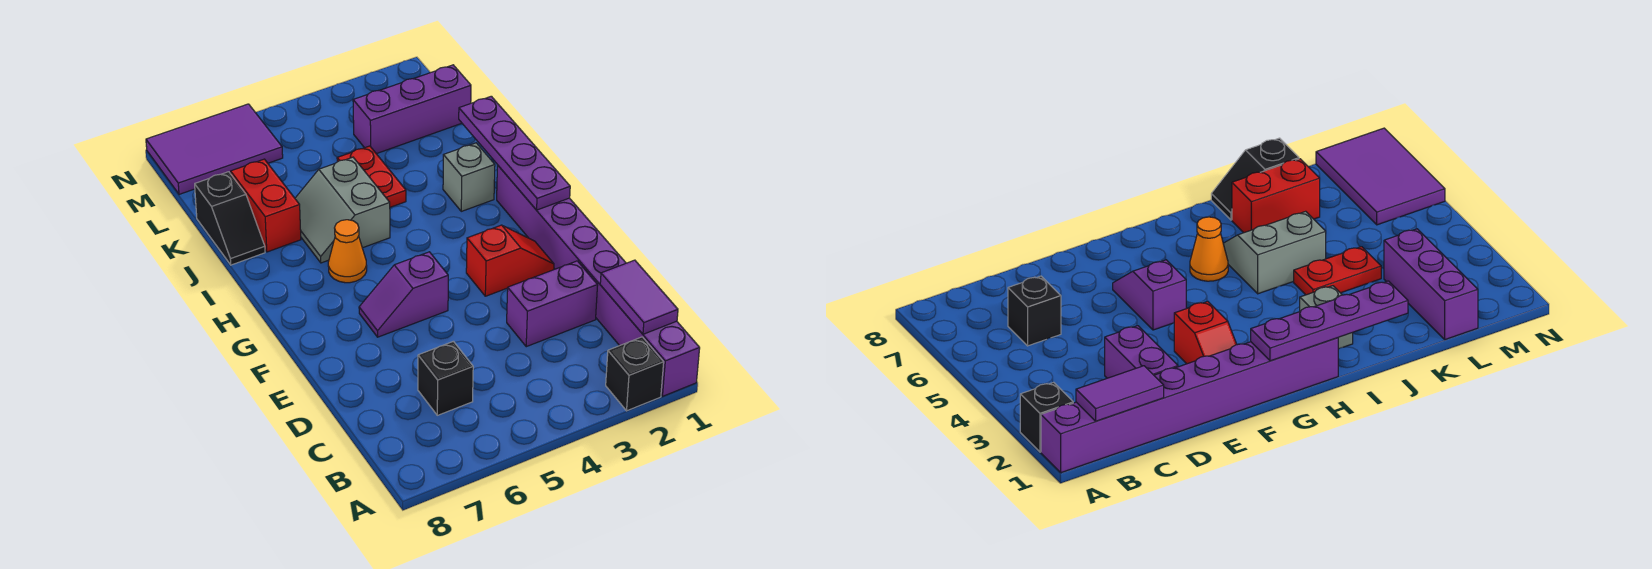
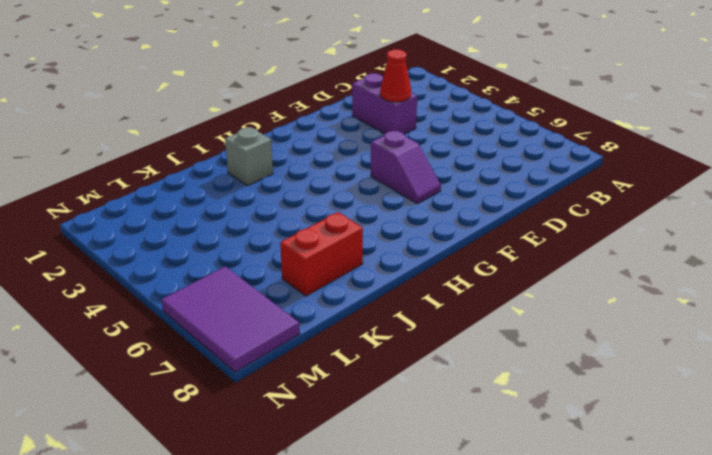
red 1x1 cone [380,49,411,102] -> none
none -> purple 1x8 brick [497,165,700,396]
none -> black 1x1 brick [606,337,664,411]
none -> black 1x1 brick [418,341,473,415]

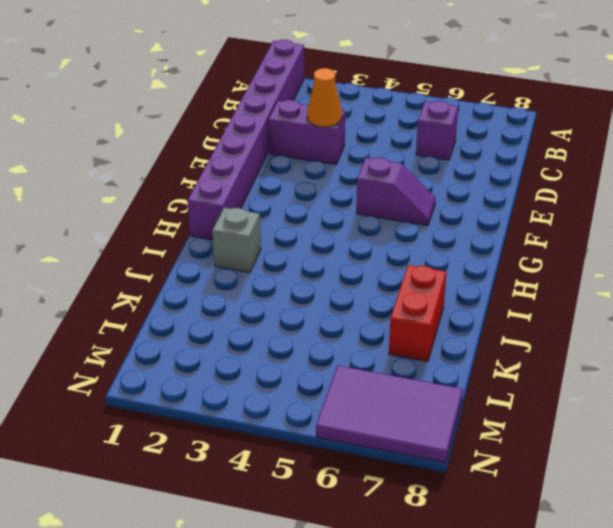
purple 1x1 brick [416,101,458,160] -> black 1x1 brick [418,341,473,415]
orange 1x1 cone [307,68,342,127] -> orange 1x1 cone moved to [328,220,367,283]
none -> black 1x1 brick [606,337,664,411]
none -> red 1x2 slope [466,225,554,296]
none -> grey 2x2 slope [295,157,390,263]

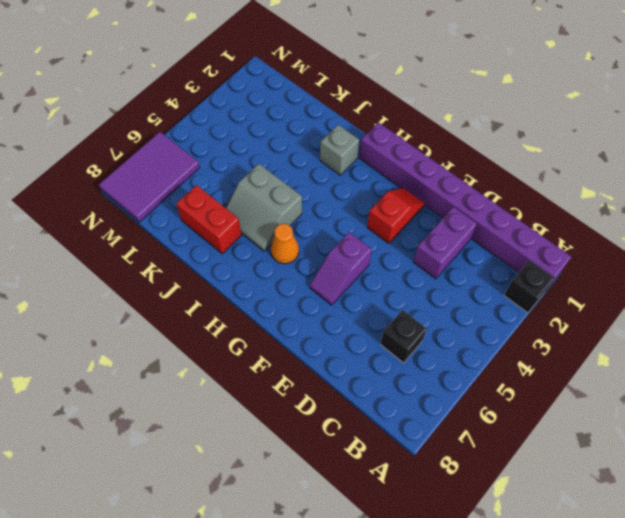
none -> red 1x2 plate [337,146,406,207]
none -> black 1x2 slope [195,172,265,265]
none -> purple 1x3 brick [353,65,471,154]

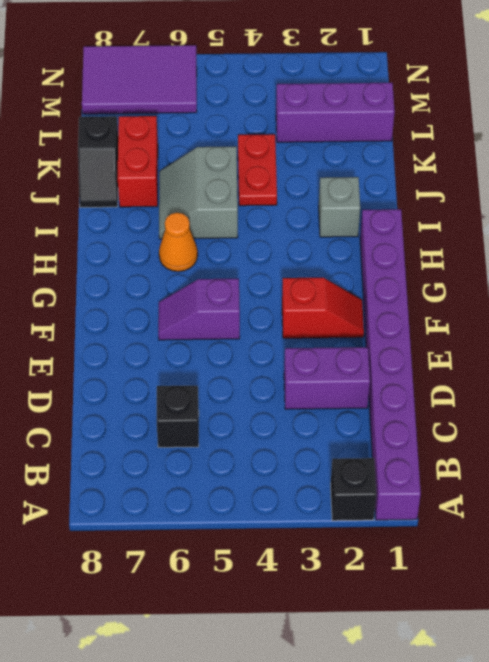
none -> purple 1x2 tile [600,260,678,334]
none -> purple 1x4 plate [459,96,570,210]

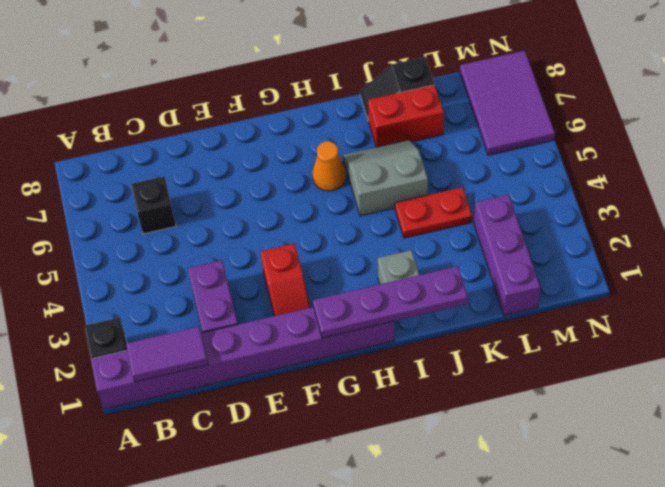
none -> purple 1x2 slope [359,252,448,337]

